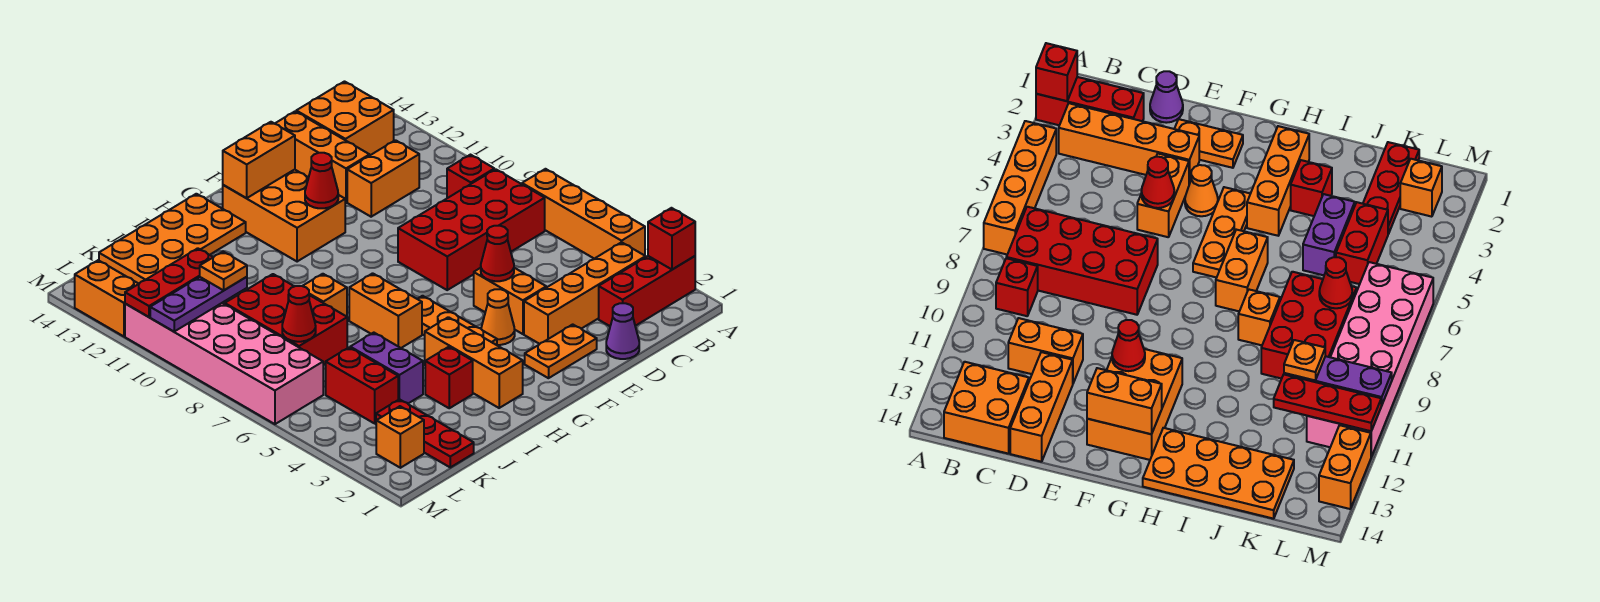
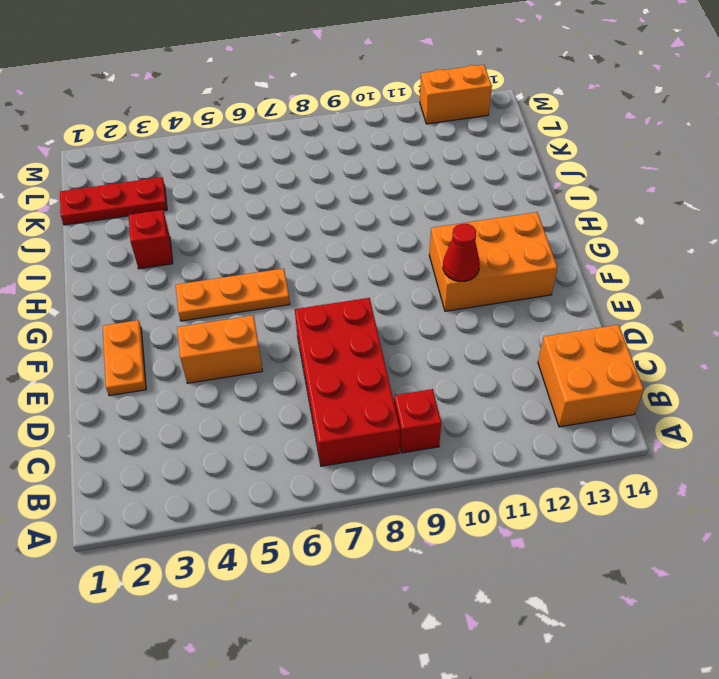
none -> red 1x3 brick [599,256,695,326]
none -> orange 1x4 brick [522,169,645,259]
none -> orange 1x4 brick [524,242,646,344]
none -> orange 1x2 brick [347,140,419,217]

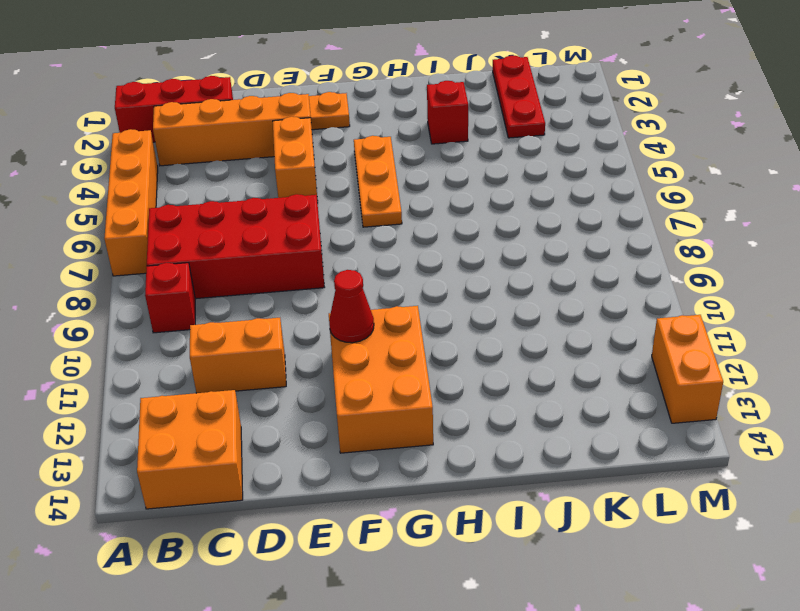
none -> purple 1x1 cone [606,303,639,359]
none -> orange 1x3 brick [275,111,370,202]
none -> orange 1x1 cone [481,289,515,345]
none -> orange 1x3 brick [425,317,523,408]

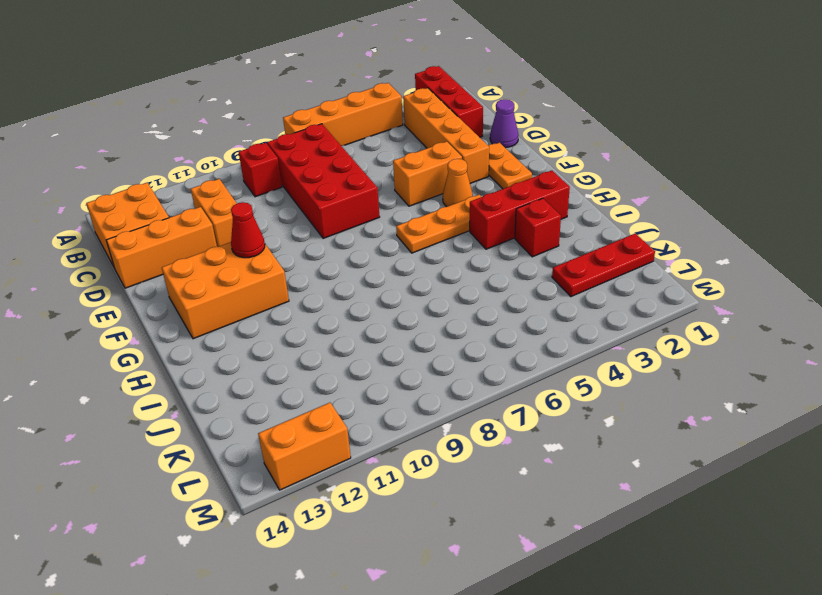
red 1x3 brick [470,170,570,249] -> orange 1x3 brick [425,317,523,408]
none -> orange 1x2 brick [349,273,422,348]
none -> orange 2x4 plate [99,194,246,284]
none -> orange 1x1 brick [303,274,347,317]
none -> purple 1x2 brick [350,333,423,403]

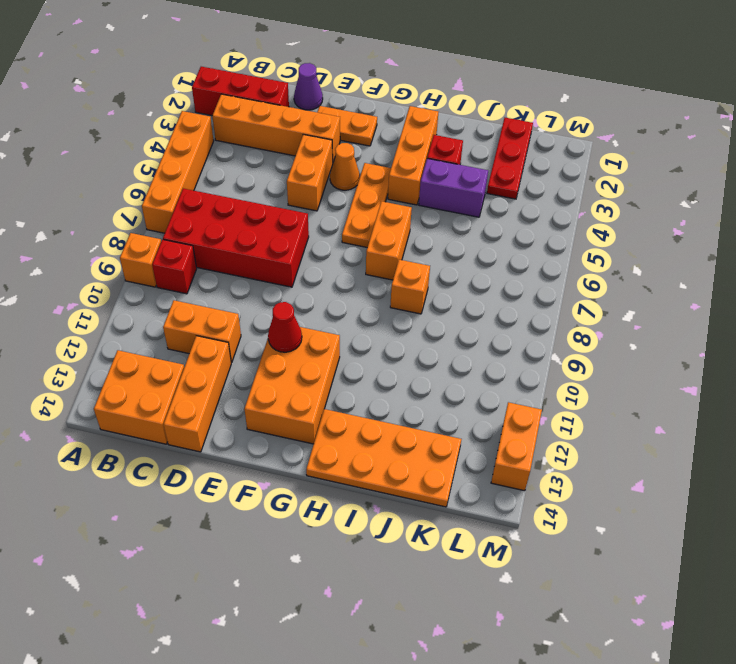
orange 1x1 brick [120,233,161,287] -> orange 1x1 brick moved to [376,406,424,468]
purple 1x2 brick [419,159,488,217] -> purple 1x2 brick turned to [350,333,423,403]
none -> red 2x3 brick [225,274,347,365]
none -> red 1x2 brick [326,348,398,423]
none -> pink 2x6 brick [125,303,323,424]
none -> red 1x1 brick [648,208,695,270]

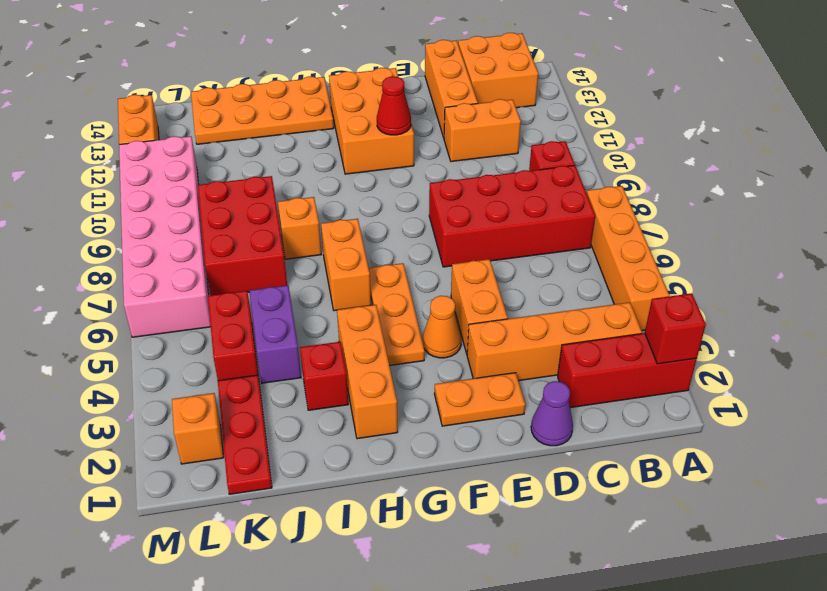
none -> red 1x1 cone [481,226,514,281]
none -> orange 1x2 brick [223,122,295,198]
none -> red 1x1 cone [282,286,316,342]
none -> purple 1x3 plate [150,277,247,332]

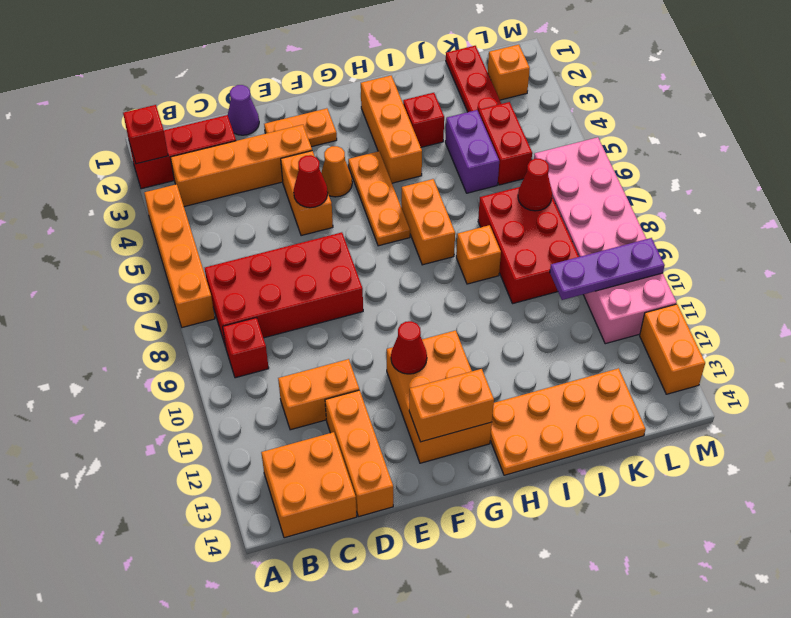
none -> red 1x3 plate [125,248,213,317]
none -> orange 1x1 plate [200,252,247,290]

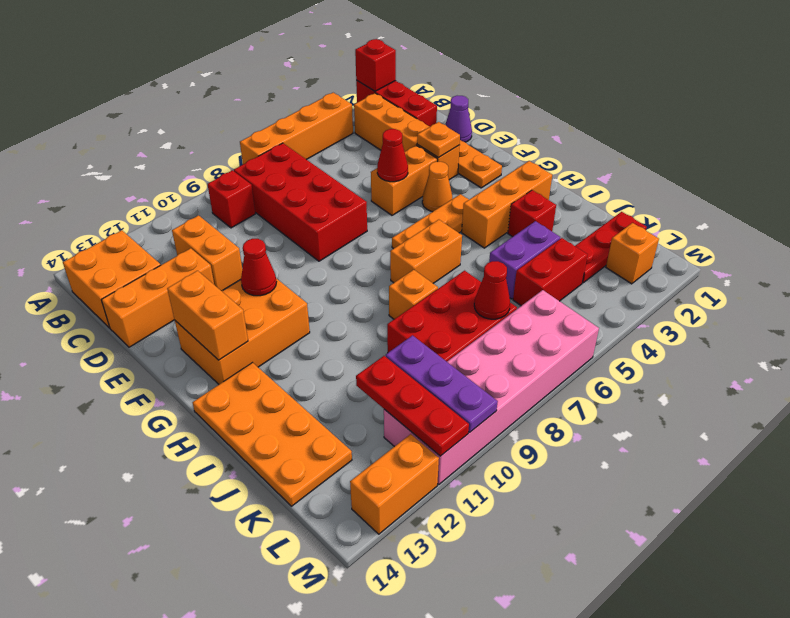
orange 1x1 plate [417,122,460,158] -> orange 1x1 plate moved to [200,252,247,290]

